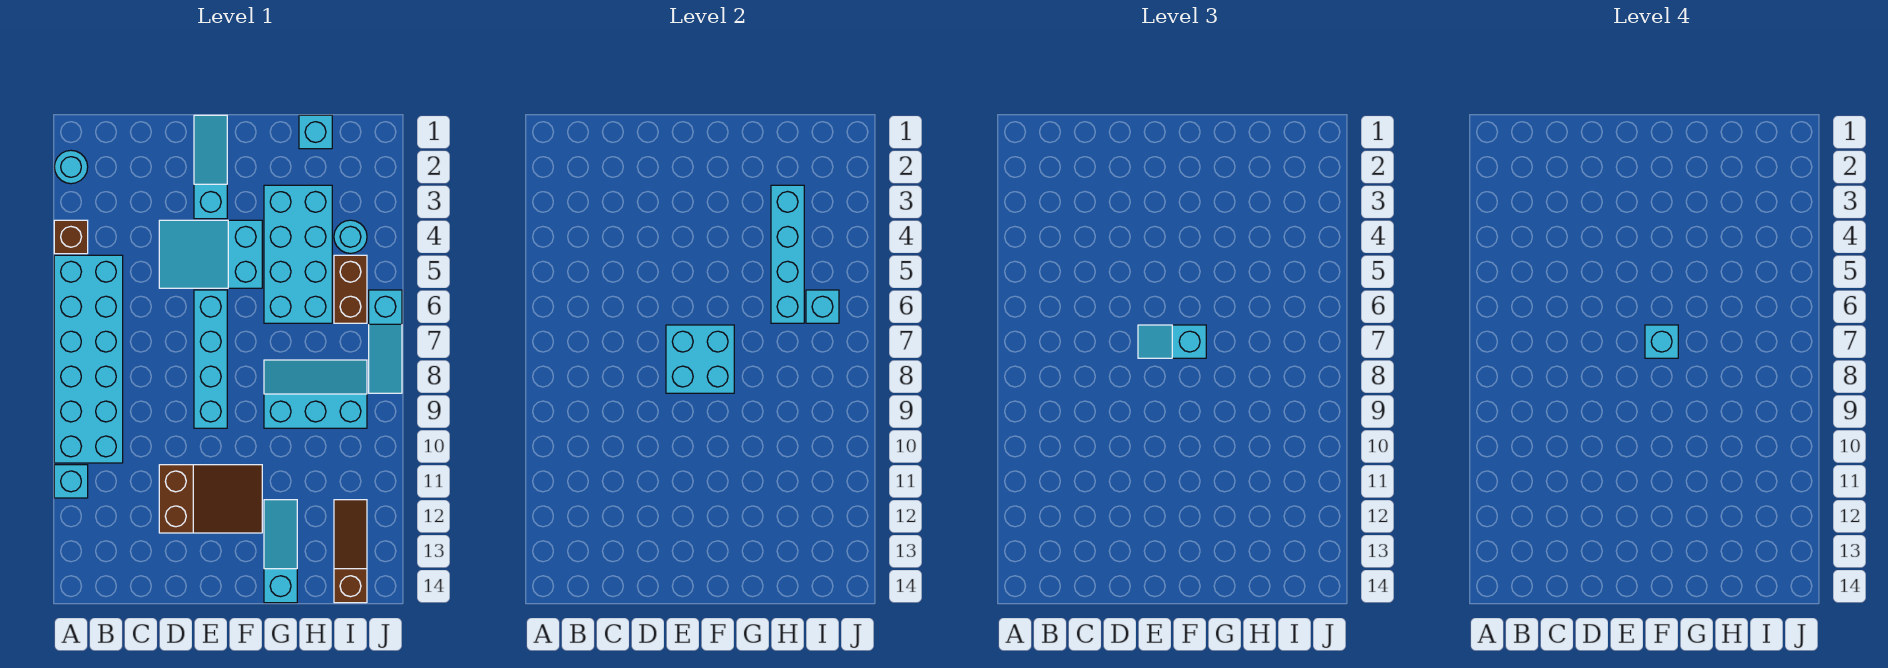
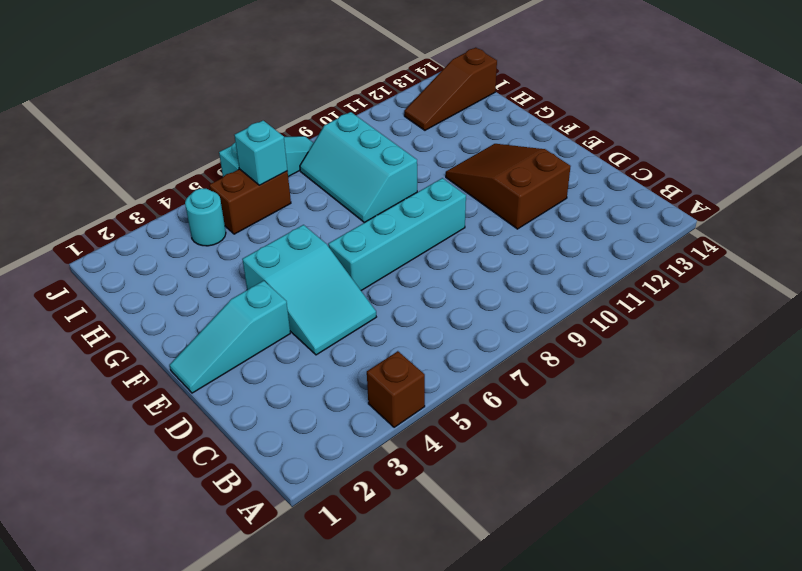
none -> cyan 1x1 round brick [54,150,88,184]
none -> cyan 2x6 brick [54,255,123,463]
none -> cyan 1x1 brick [54,465,88,498]

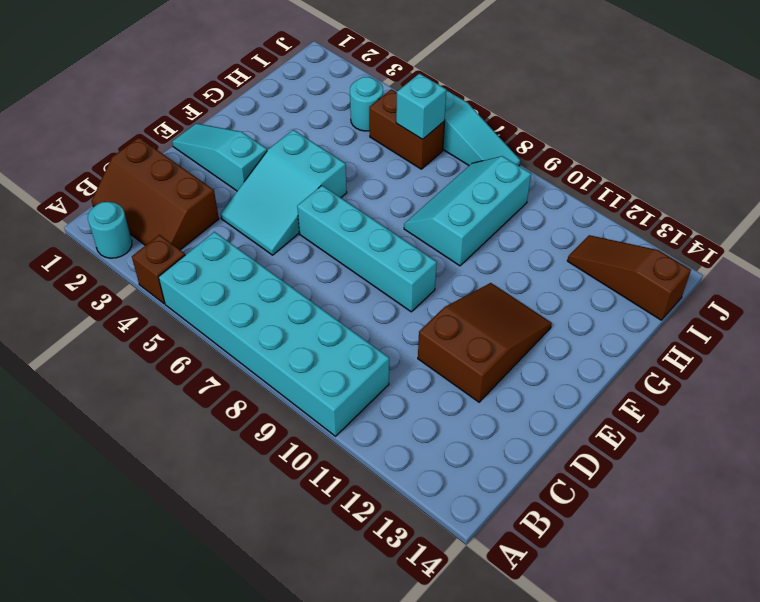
brown 2x3 slope [92,138,219,250] -> none
none -> cyan 1x1 brick [54,465,88,498]
none -> cyan 2x4 brick [264,185,332,323]
none -> cyan 1x3 slope [264,500,297,603]

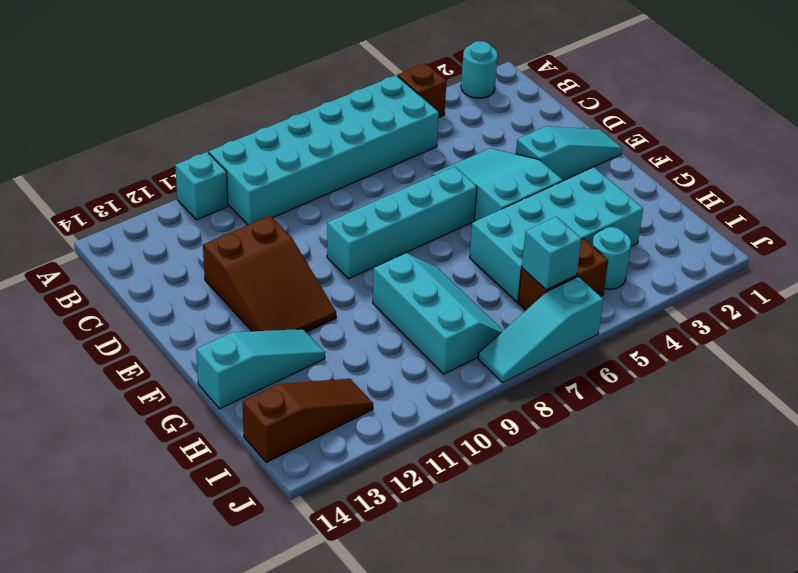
none -> cyan 1x1 brick [299,115,332,149]
none -> cyan 2x2 brick [666,325,734,393]
none -> cyan 1x4 brick [771,185,804,323]

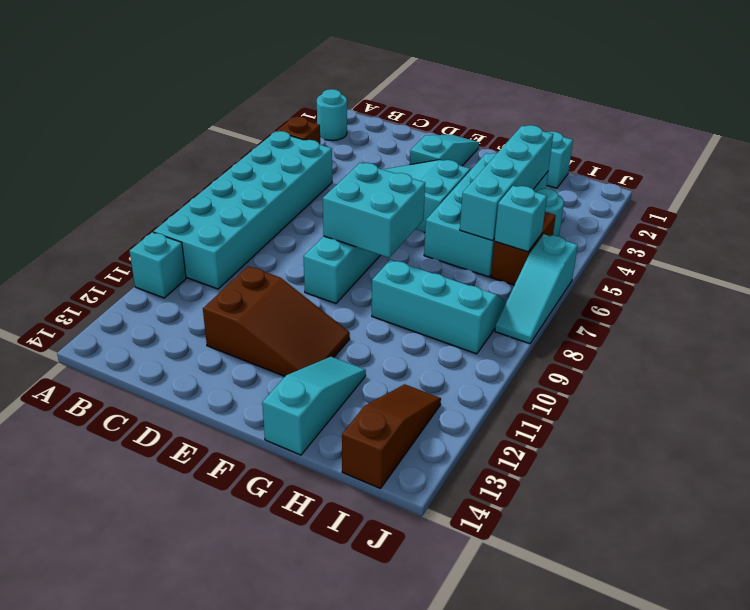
none -> cyan 1x2 slope [1138,325,1206,358]
none -> cyan 1x1 brick [1645,325,1678,358]

